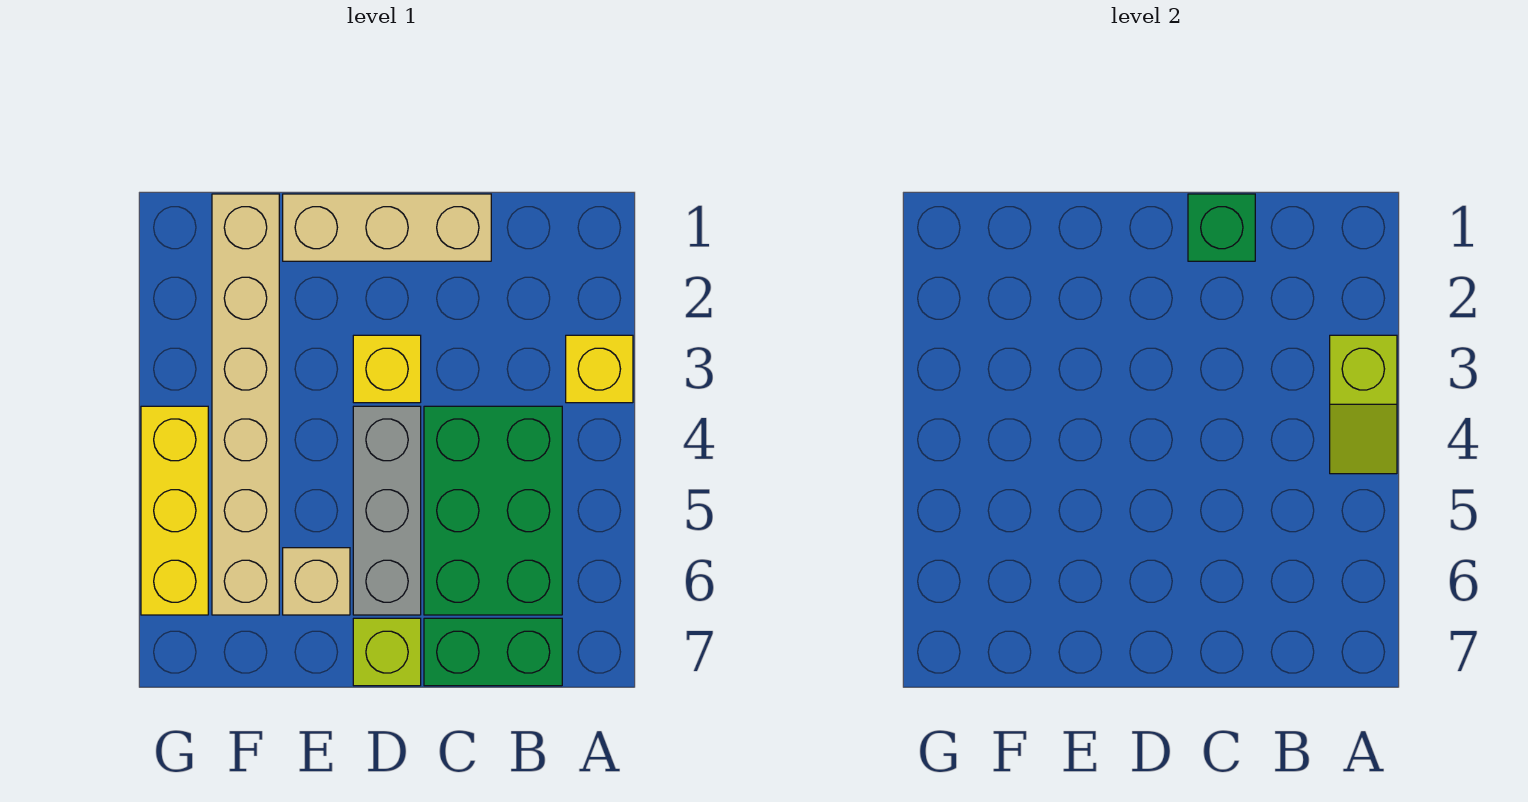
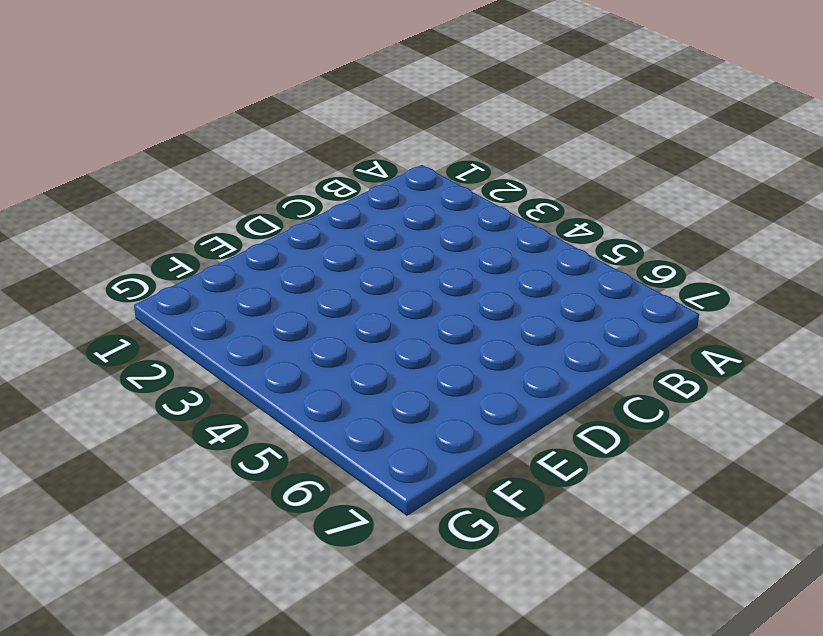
none -> yellow 1x1 brick [566,335,633,403]
none -> green 2x3 brick [424,406,562,615]
none -> green 1x2 brick [424,618,562,686]

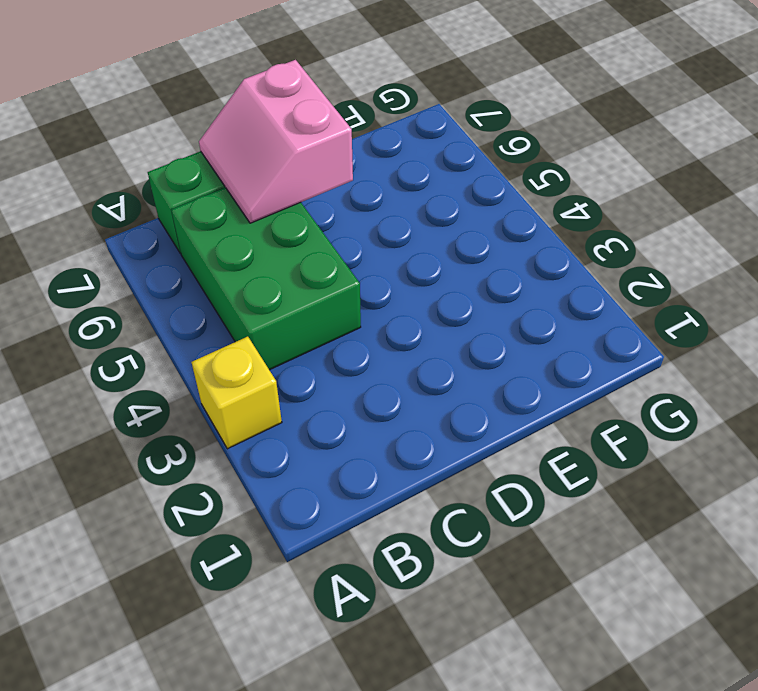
pink 2x2 slope [199,60,353,223] -> none
none -> tan 1x3 brick [283,194,491,261]
none -> yellow 1x1 brick [353,335,421,403]
none -> grey 1x3 brick [353,406,421,615]

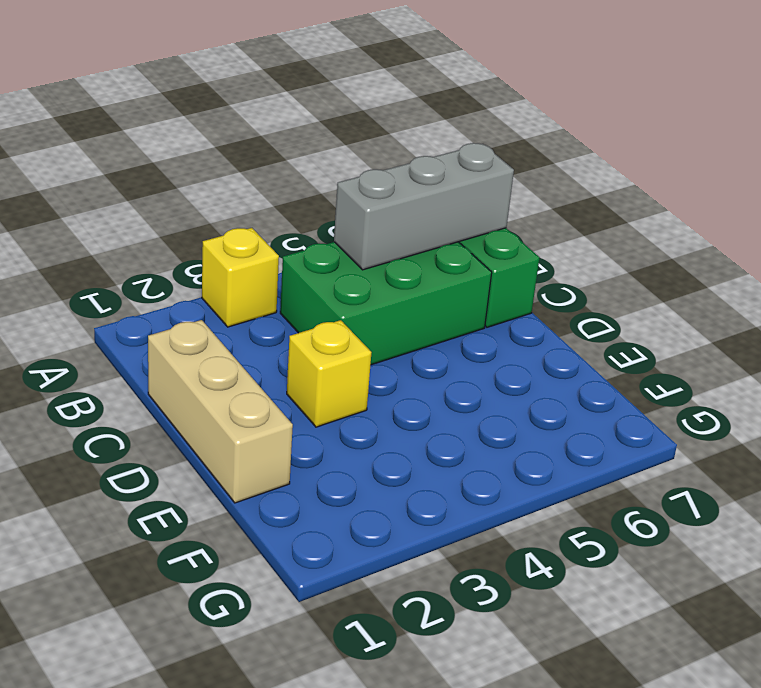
grey 1x3 brick [334,143,514,270] -> grey 1x3 brick moved to [353,406,421,615]
none -> lime 1x1 brick [353,618,421,686]
none -> tan 1x1 brick [283,548,350,615]
none -> tan 1x6 brick [212,194,279,615]

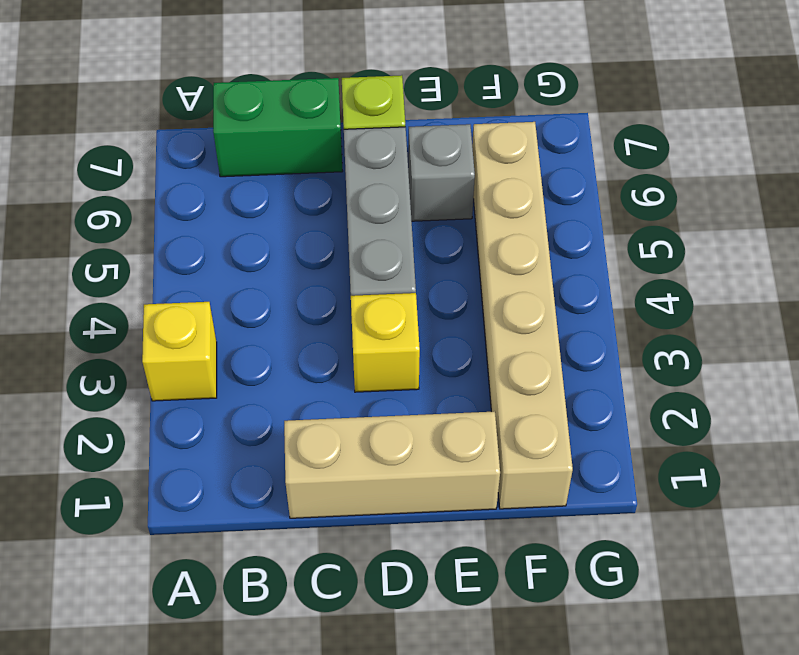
grey 1x1 brick [408,124,475,221] -> tan 1x1 brick [283,548,350,615]
none -> green 2x3 brick [424,406,562,615]
none -> yellow 1x3 brick [141,406,208,615]
none -> lime 1x2 slope [1330,335,1397,474]

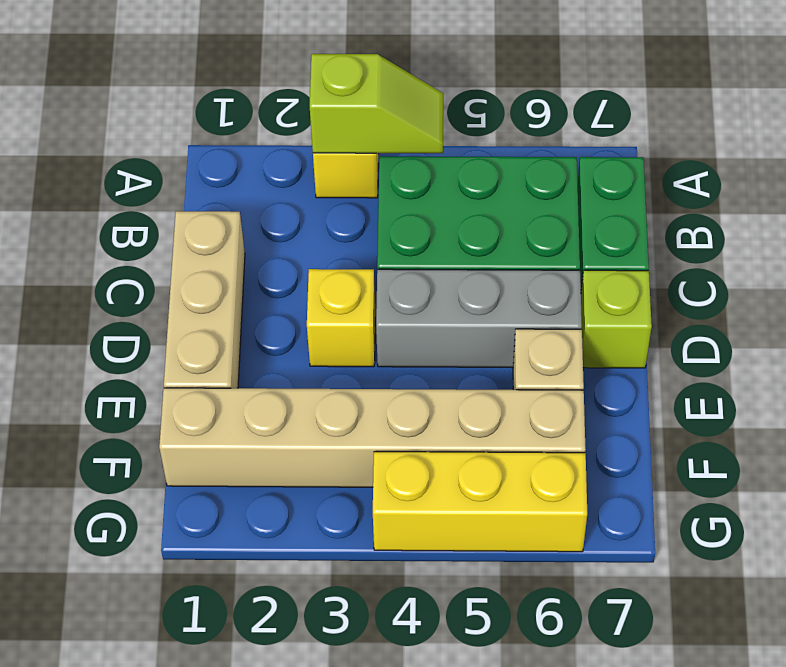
none -> green 1x1 brick [1188,194,1255,261]

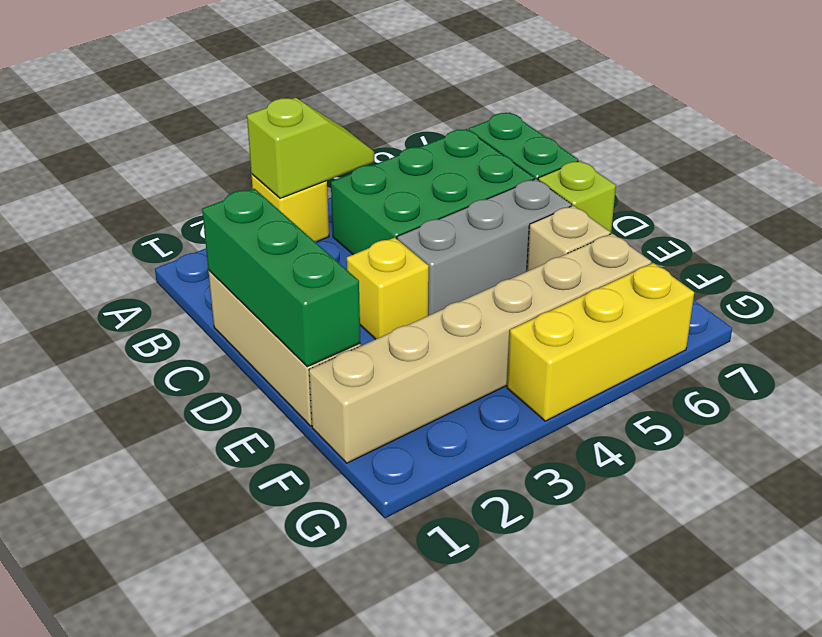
green 1x3 brick [202,189,360,367] -> green 1x1 brick [1188,194,1255,261]

